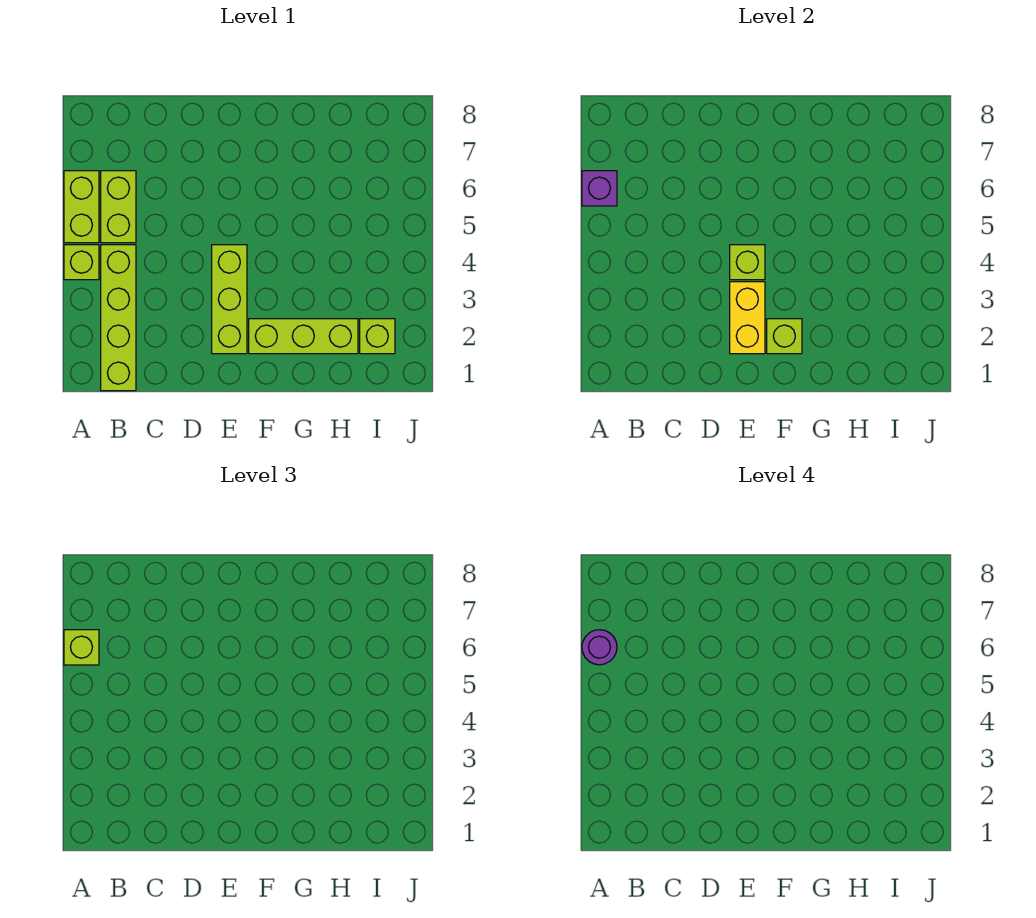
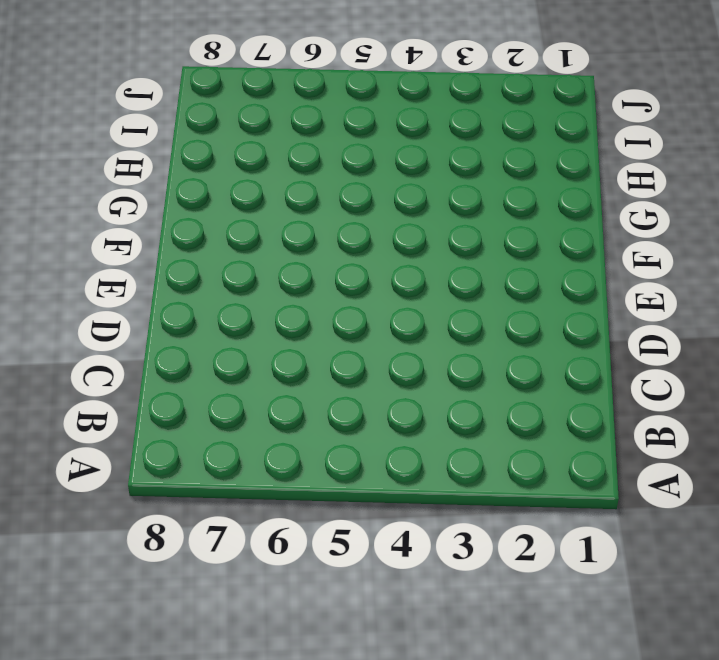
none -> lime 1x1 brick [64,245,99,280]
none -> lime 1x2 brick [64,171,99,243]
none -> lime 1x4 brick [101,245,136,391]

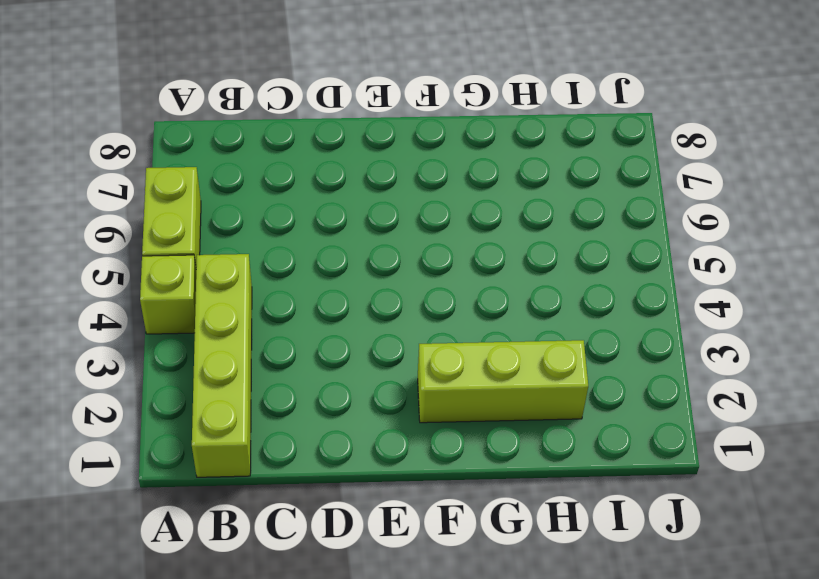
none -> lime 1x2 brick [101,171,136,243]
none -> lime 1x3 brick [212,245,247,354]
none -> lime 1x1 brick [360,319,395,354]

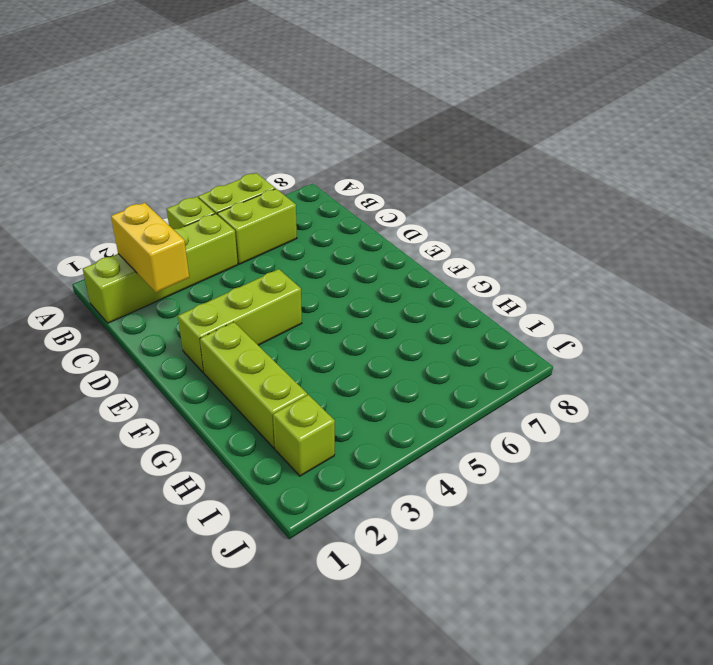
yellow 1x2 brick [111,203,189,292] -> yellow 1x2 brick turned to [730,282,765,354]
none -> purple 1x1 brick [582,171,617,206]
none -> lime 1x1 brick [730,245,765,280]
none -> lime 1x1 brick [767,319,802,354]

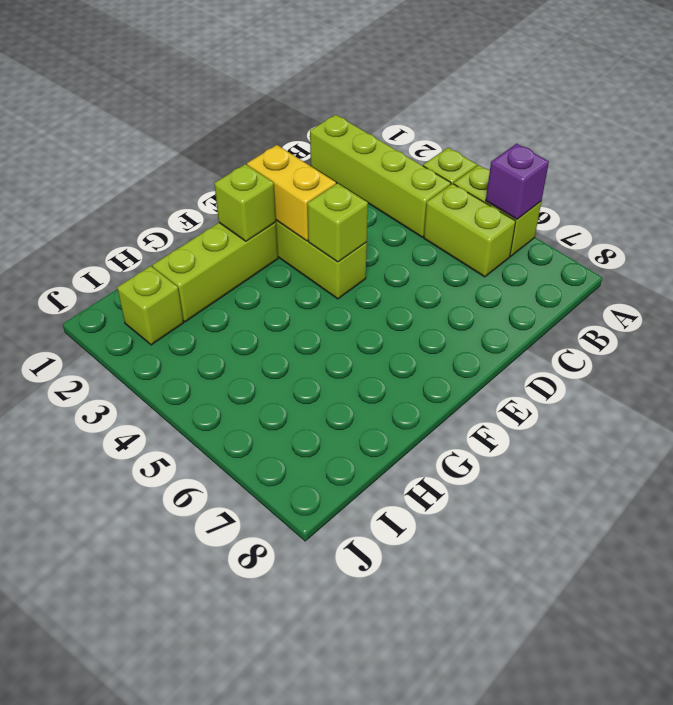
none -> lime 1x1 brick [64,630,99,665]
none -> purple 1x1 round brick [582,630,617,665]

